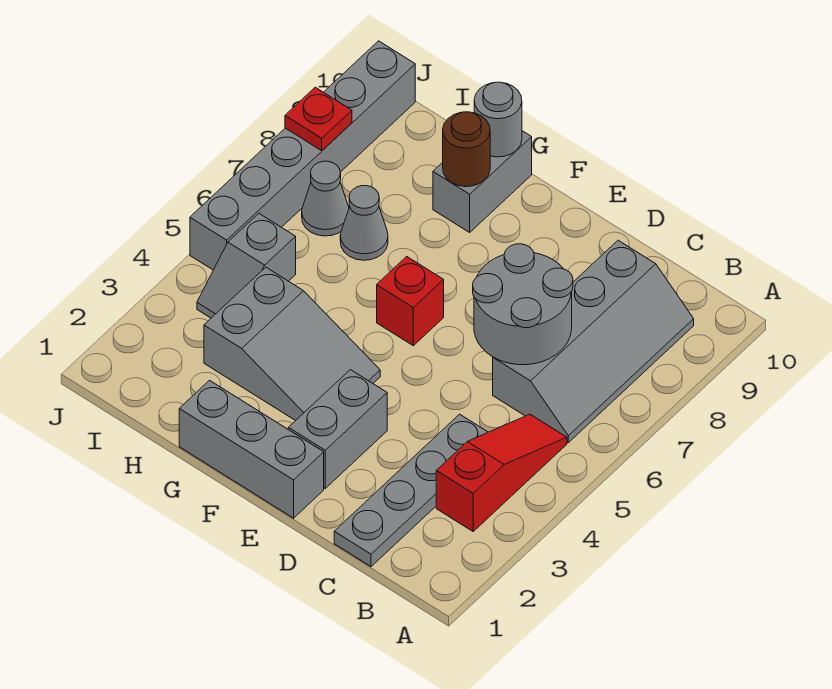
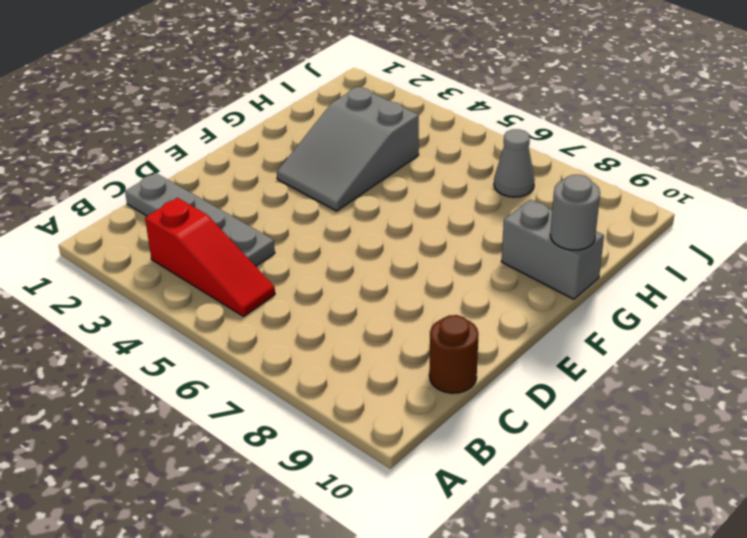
brown 1x1 round brick [429,315,479,393] -> brown 1x1 round brick moved to [443,112,490,187]
none -> grey 2x4 slope [493,240,694,442]
none -> grey 1x3 brick [179,381,324,518]
none -> grey 1x2 brick [288,370,387,488]

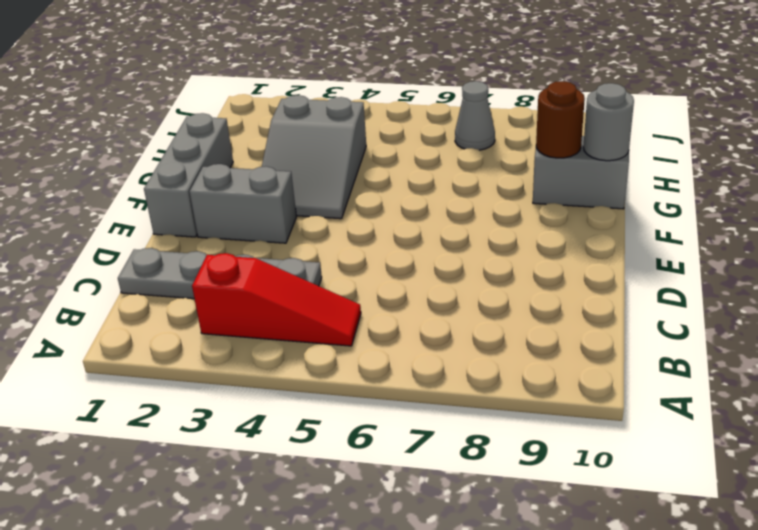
none -> grey 2x4 slope [493,240,694,442]
none -> red 1x1 brick [377,257,444,346]
none -> grey 1x1 cone [340,186,388,260]

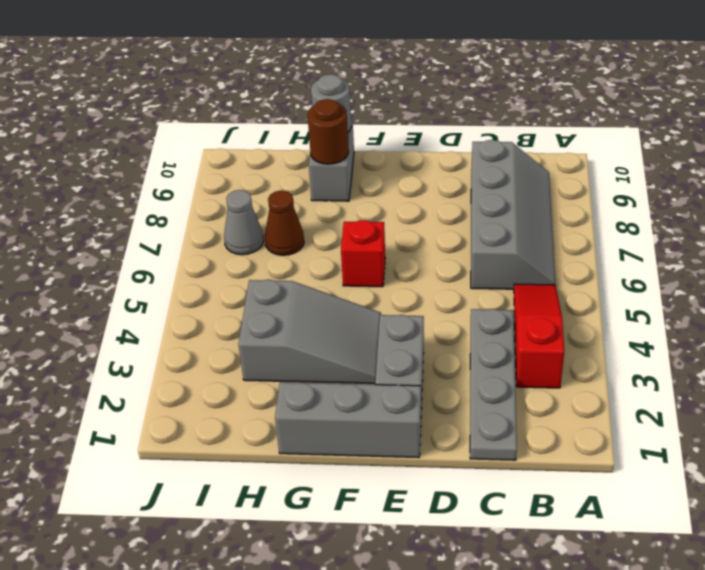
brown 1x1 cone [265,191,304,255] -> grey 1x1 cone [340,186,388,260]
none -> grey 1x2 slope [197,213,296,318]
none -> grey 1x6 brick [190,41,415,270]
none -> grey 2x2 round brick [473,244,573,365]

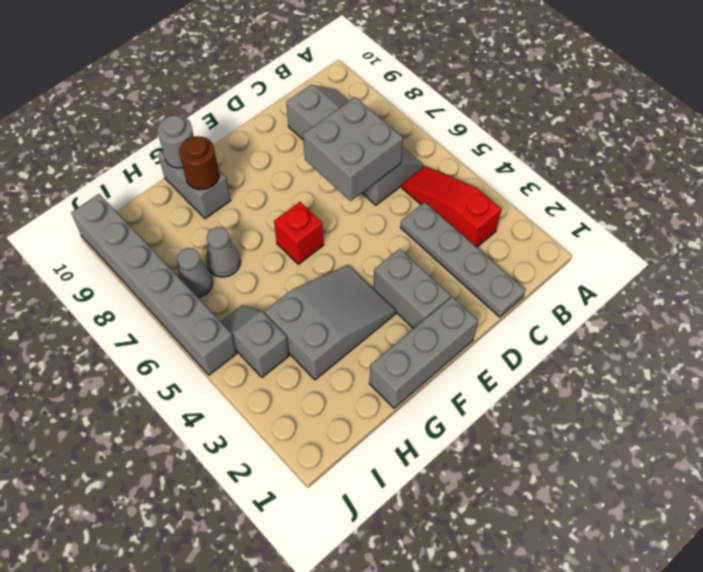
grey 2x2 brick [303,97,403,201] -> grey 2x2 round brick [473,244,573,365]
grey 1x2 slope [221,305,289,377] -> grey 1x2 slope turned to [197,213,296,318]
none -> red 1x1 plate [285,87,352,151]

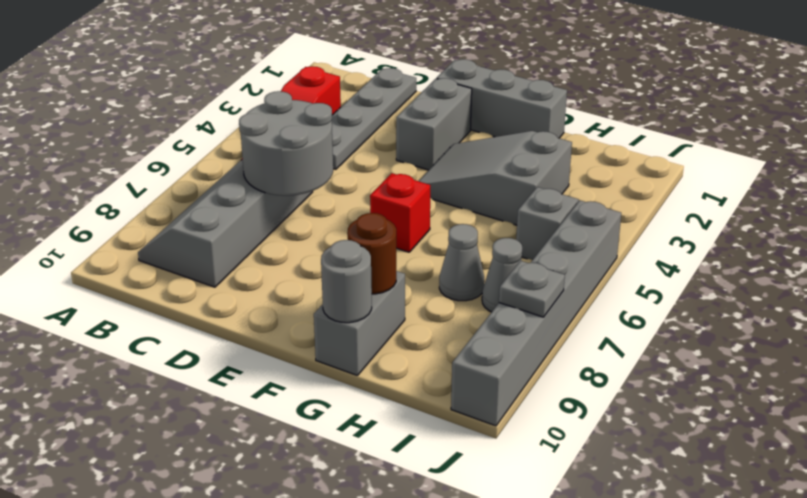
grey 1x1 plate [499,261,565,317] -> red 1x1 plate [285,87,352,151]

